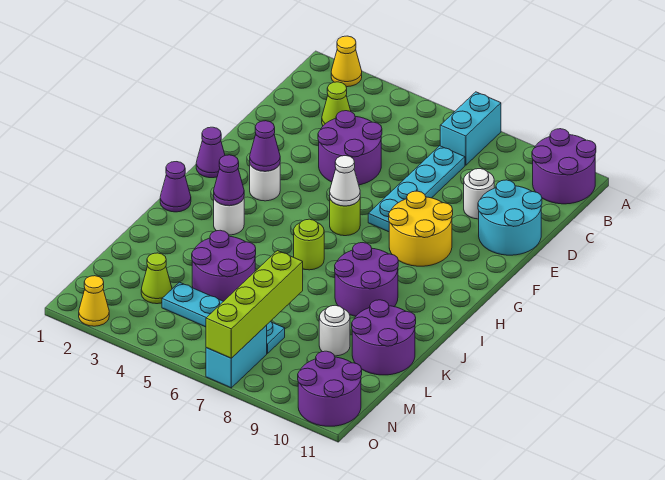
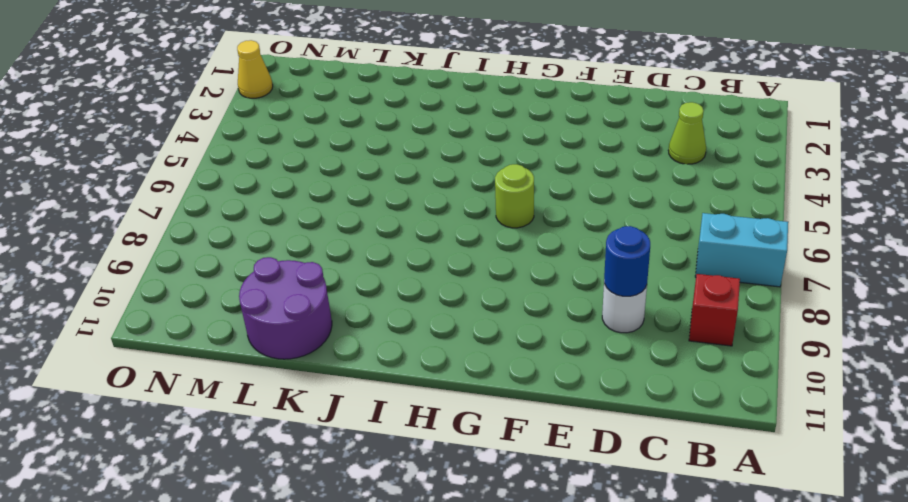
red 1x1 brick [689,274,740,346] -> none
blue 1x1 round brick [604,226,650,296] -> none
none -> yellow 1x1 cone [331,36,362,87]
none -> purple 2x2 round brick [532,129,596,204]
none -> cyan 1x4 plate [368,146,465,232]

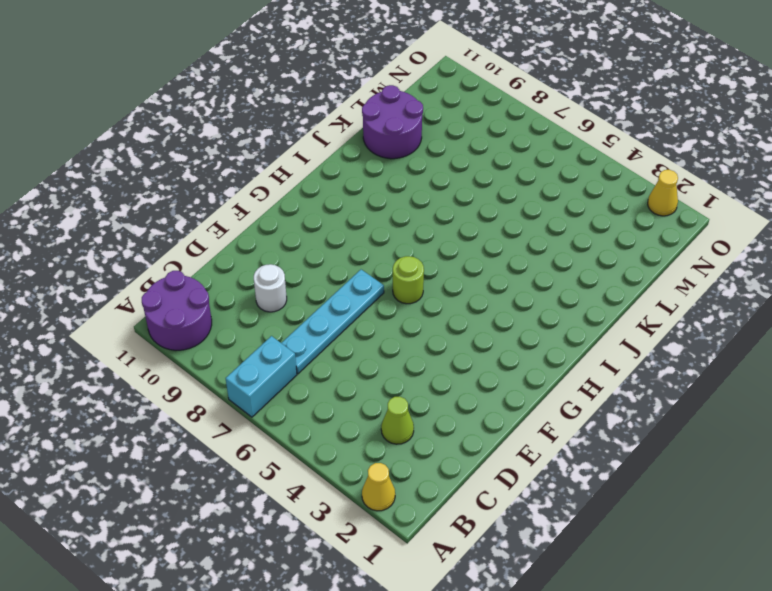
none -> purple 2x2 round brick [318,111,382,185]
none -> cyan 2x2 round brick [478,180,542,255]
none -> yellow 2x2 round brick [389,191,453,266]

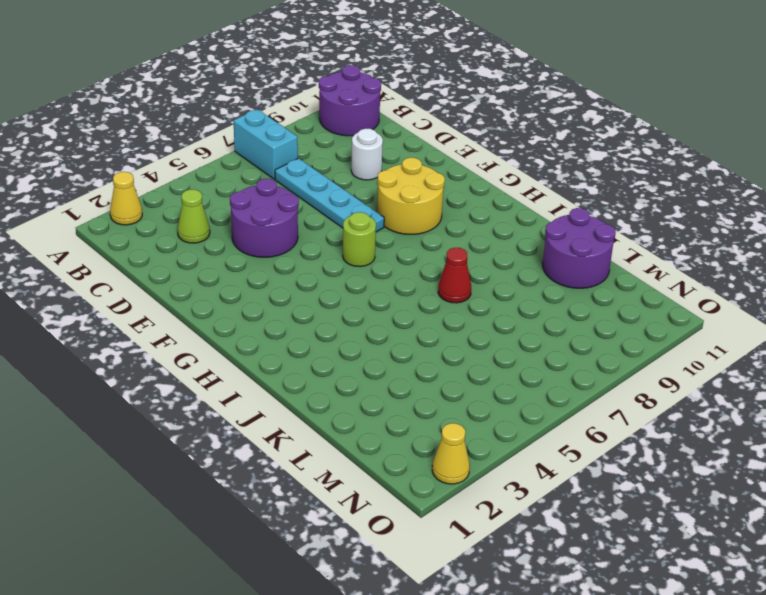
red 1x1 cone [438,248,471,303] -> none
none -> cyan 2x2 round brick [478,180,542,255]
none -> purple 1x1 cone [196,127,225,178]
none -> white 1x1 round brick [250,164,280,201]

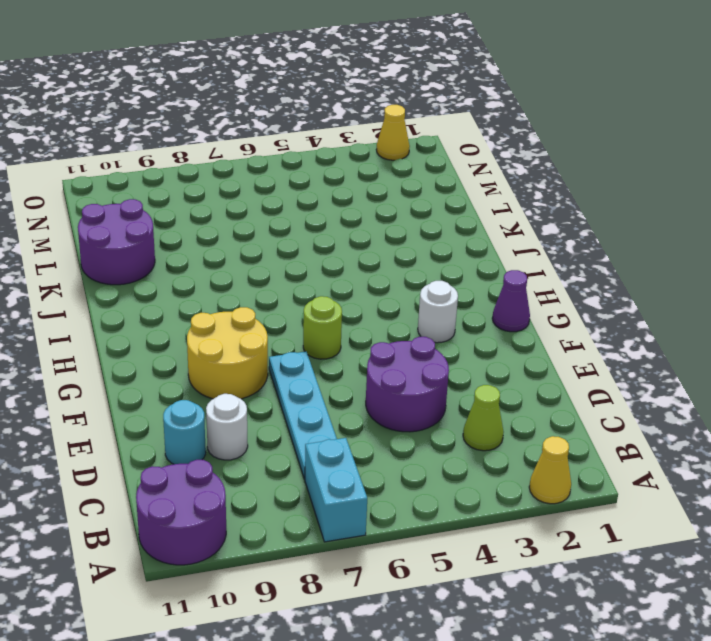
cyan 1x1 round brick [163,400,206,464] -> cyan 2x2 round brick [478,180,542,255]
none -> purple 1x1 cone [160,162,191,212]
none -> white 1x1 round brick [214,199,244,235]
none -> lime 1x1 round brick [294,219,324,270]

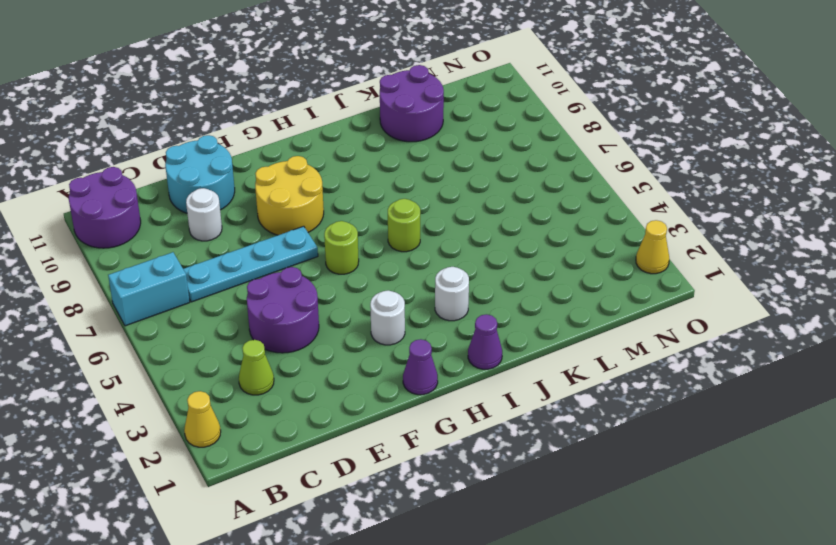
none -> purple 2x2 round brick [335,243,398,316]
none -> purple 2x2 round brick [192,230,256,301]
none -> white 1x1 round brick [319,305,350,356]

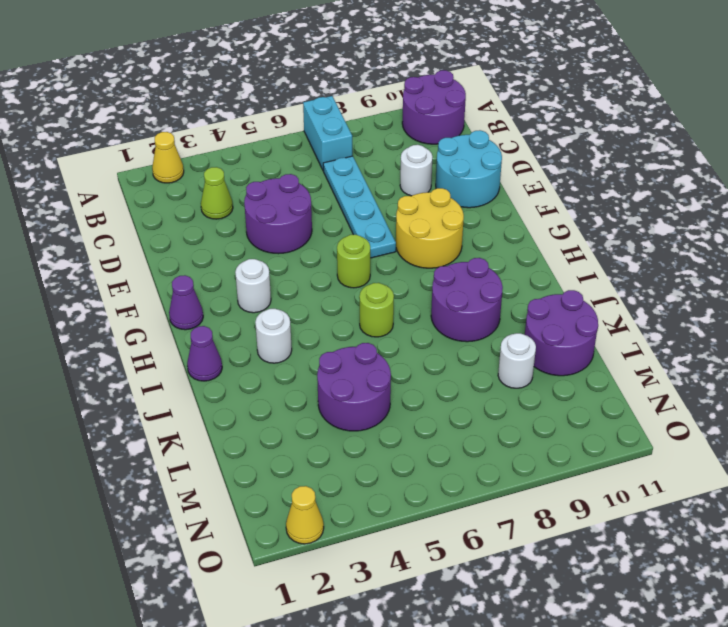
none -> lime 1x1 cone [141,253,172,304]
none -> cyan 1x4 plate [162,282,285,354]
none -> cyan 1x2 brick [206,326,267,388]

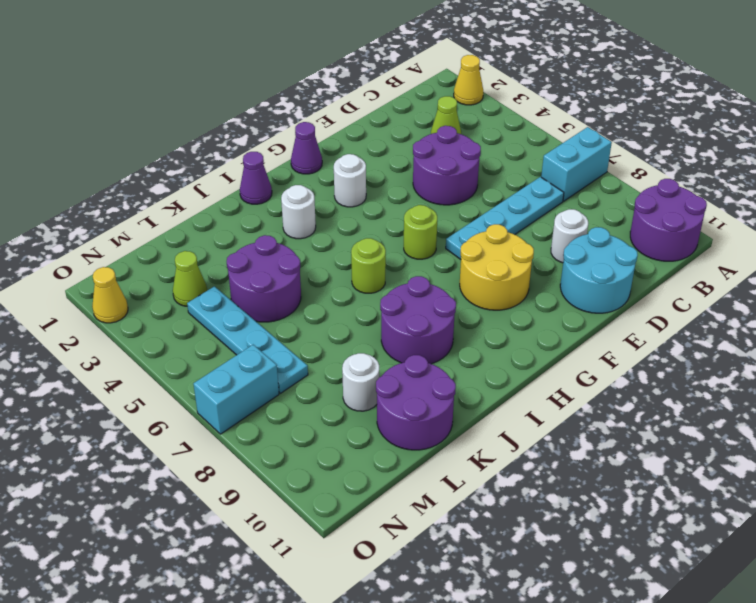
none -> purple 2x2 round brick [298,351,362,426]
none -> purple 1x1 cone [250,121,280,171]
none -> white 1x1 cone [330,156,360,206]

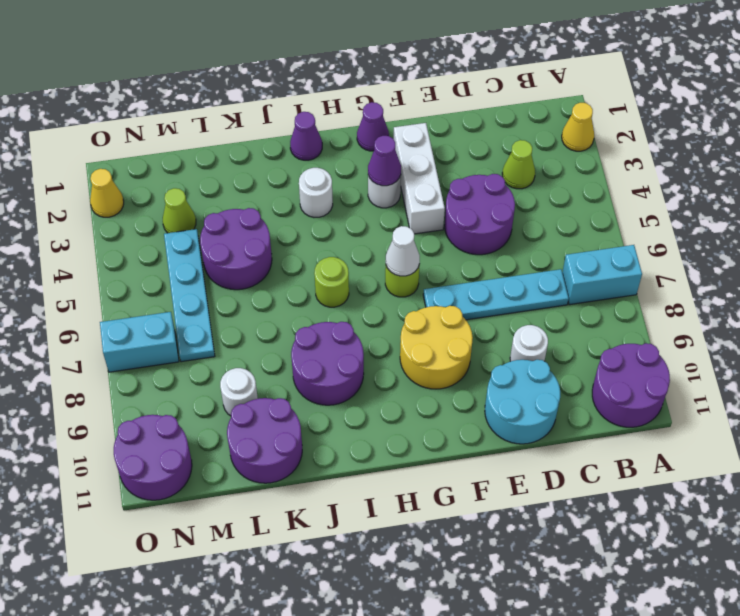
white 1x3 brick [394,123,445,234] -> none
none -> purple 1x1 cone [214,155,244,206]
none -> lime 1x4 brick [206,251,303,358]

